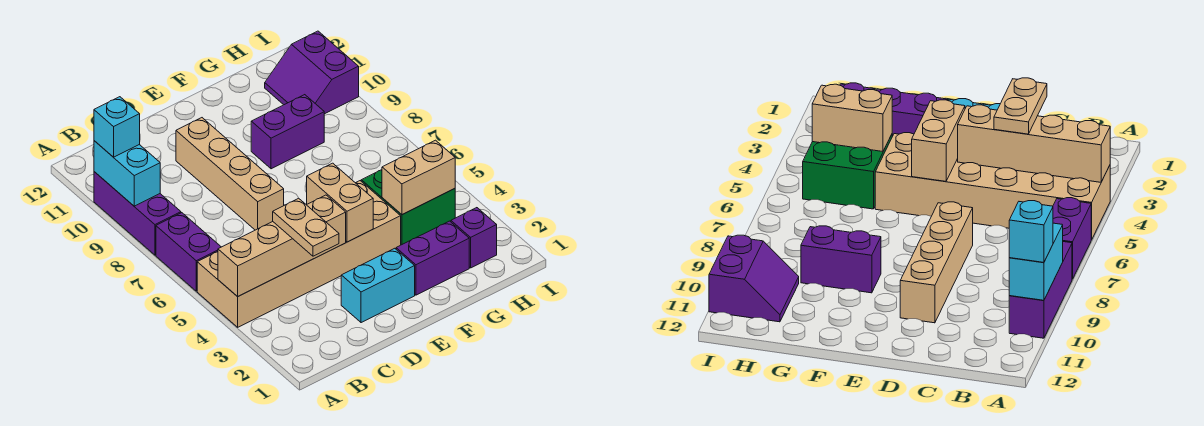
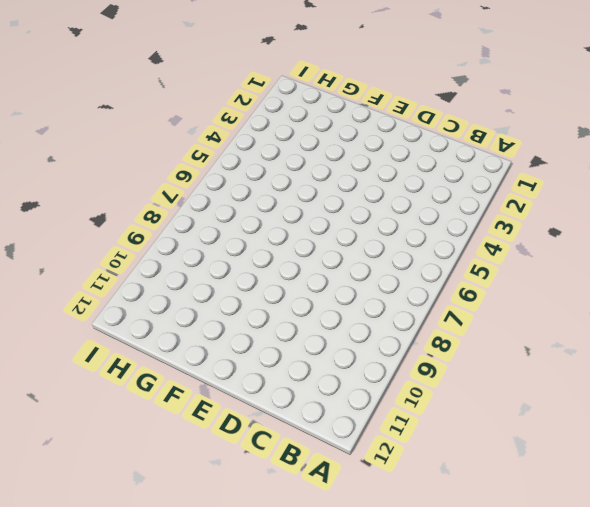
none -> tan 2x6 brick [197,181,401,327]
none -> purple 1x2 brick [156,213,221,291]
none -> purple 1x3 brick [94,172,181,255]

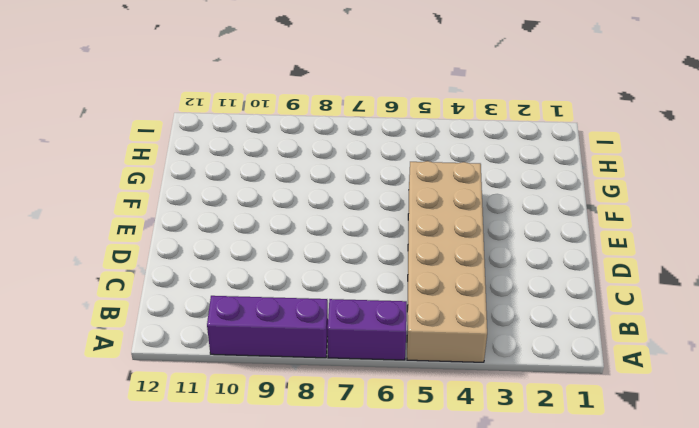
none -> cyan 1x2 brick [341,248,415,323]
none -> tan 1x4 brick [176,118,284,230]
none -> purple 1x2 brick [396,221,469,295]

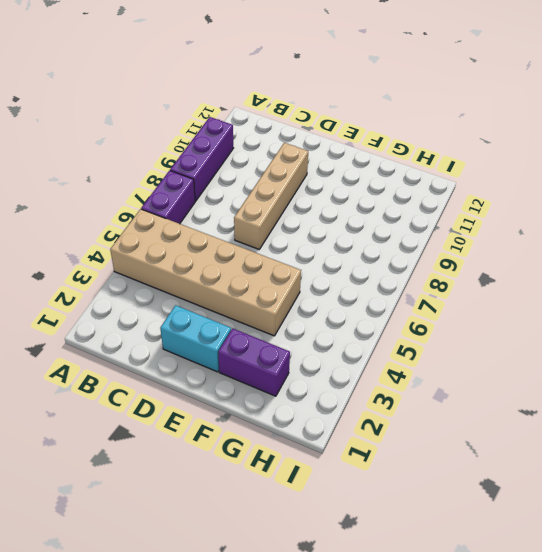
none -> purple 1x2 brick [251,95,324,169]
none -> green 2x2 brick [361,170,455,245]
none -> purple 1x1 brick [451,208,497,268]

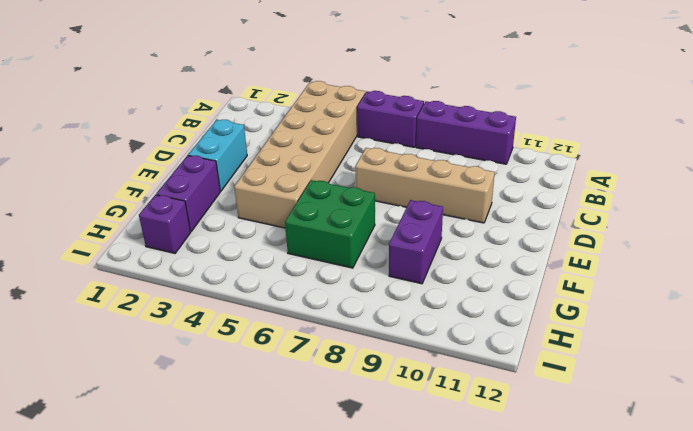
green 2x2 brick [285,180,375,268] -> green 2x2 brick moved to [361,170,455,245]
none -> purple 2x2 slope [265,31,359,114]
none -> tan 1x4 brick [218,195,346,297]
none -> cyan 1x2 brick [94,141,160,206]

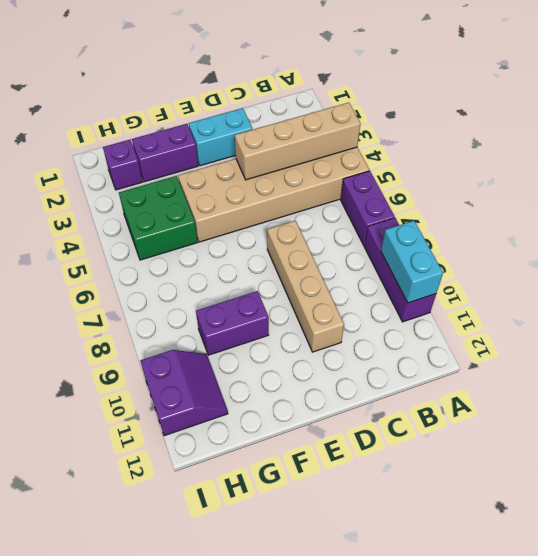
none -> tan 1x2 brick [307,163,373,242]
none -> tan 1x2 brick [382,140,455,215]
none -> cyan 1x1 brick [94,97,140,157]

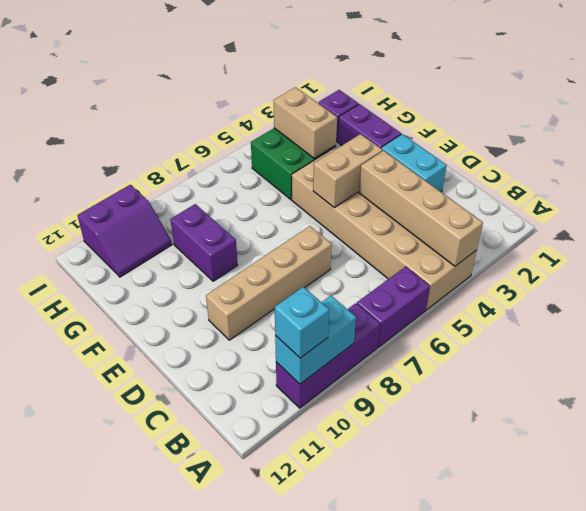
none -> tan 1x2 plate [273,198,339,256]

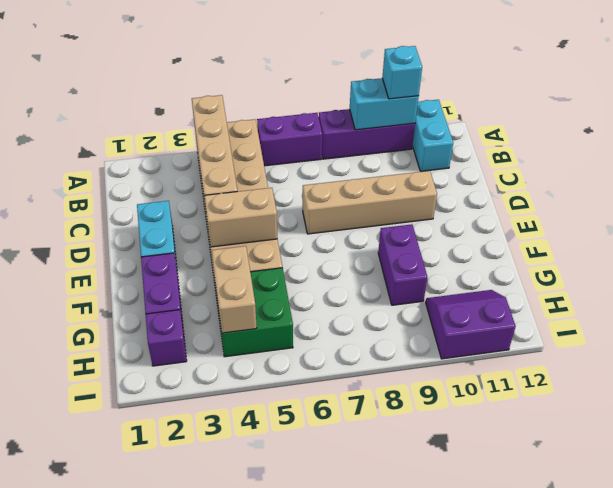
cyan 1x2 brick [413,100,453,171] -> none
none -> tan 1x2 plate [273,198,339,256]

